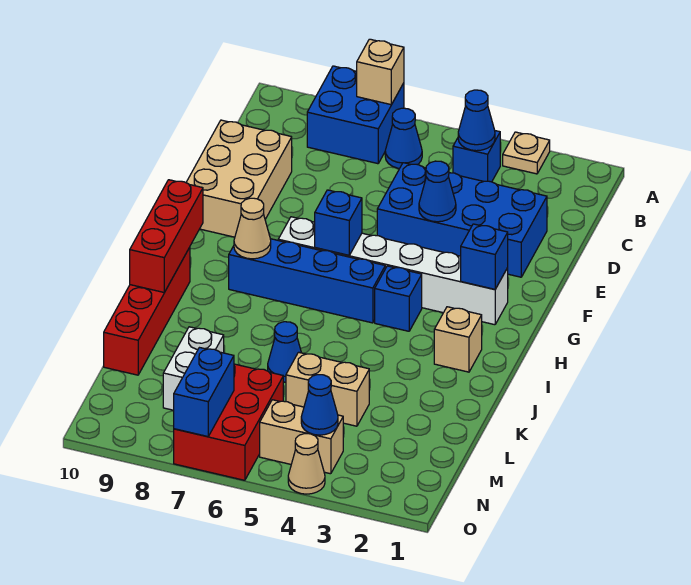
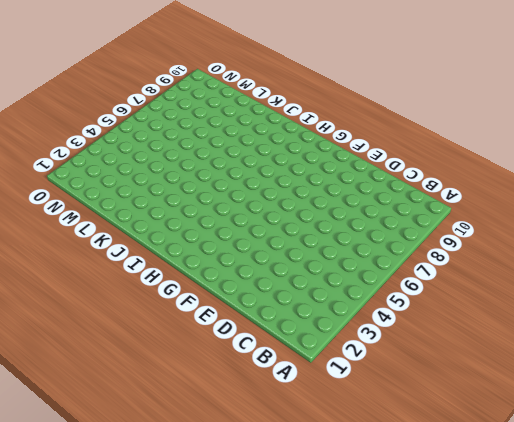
none -> tan 1x1 plate [503,132,550,174]
none -> blue 2x2 brick [307,66,404,164]
none -> blue 1x1 brick [453,131,500,182]

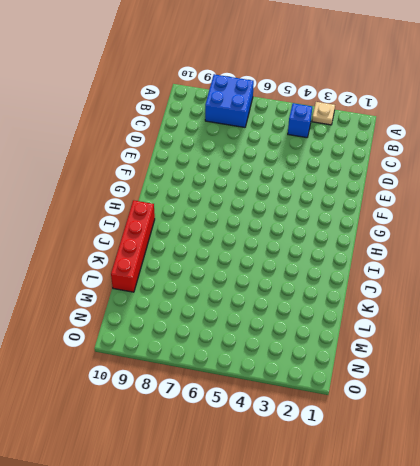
none -> blue 1x1 cone [385,108,422,168]
none -> blue 2x4 brick [377,163,547,277]
none -> tan 2x3 brick [186,120,292,237]

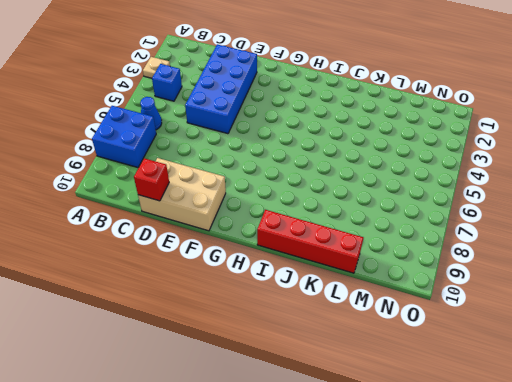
red 1x1 brick [134,158,169,201] -> none
none -> white 1x6 brick [278,217,508,325]
none -> blue 1x1 brick [375,266,422,331]
none -> blue 1x4 brick [229,239,385,323]

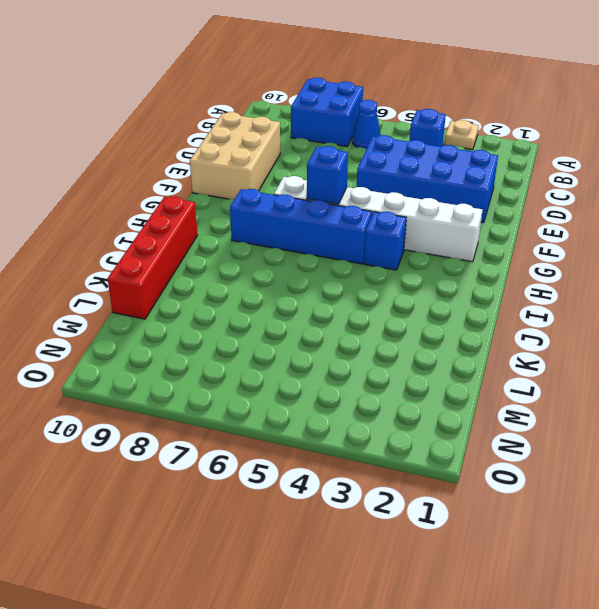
none -> tan 1x1 brick [434,307,482,372]
none -> blue 1x1 cone [268,322,301,382]
none -> tan 1x2 brick [286,352,369,426]

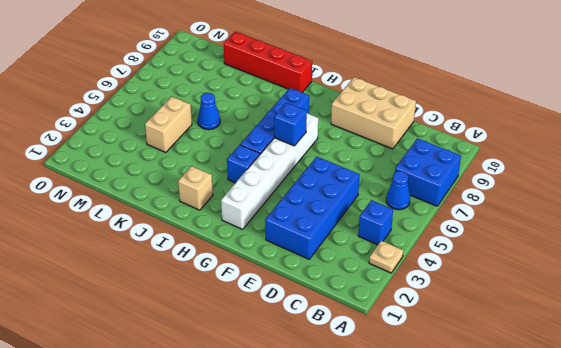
none -> white 1x2 brick [163,327,224,410]
none -> red 2x3 brick [174,364,283,480]
none -> tan 1x2 brick [260,400,343,474]

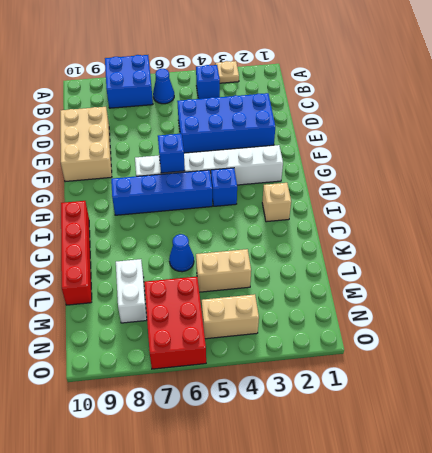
none -> tan 1x1 cone [288,434,325,494]
none -> tan 1x1 brick [357,39,404,105]
none -> blue 1x1 cone [458,90,495,151]

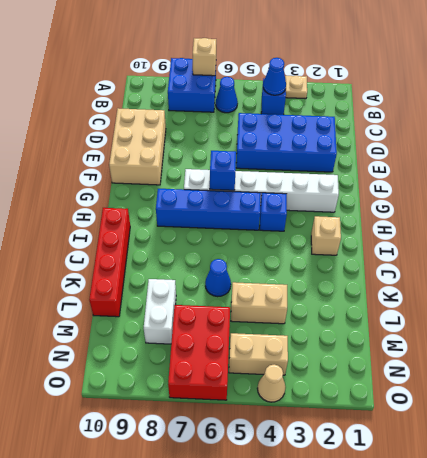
none -> blue 1x1 cone [419,161,456,222]
none -> blue 1x1 brick [461,224,508,289]
none -> tan 1x1 cone [234,198,271,259]

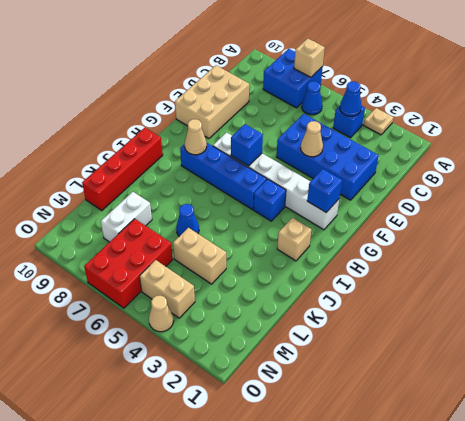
tan 1x1 cone [301,121,323,157] -> blue 1x1 cone [419,161,456,222]
none -> red 1x3 brick [130,180,203,292]
none -> blue 1x1 cone [301,375,338,435]
none -> blue 1x2 brick [174,348,234,436]

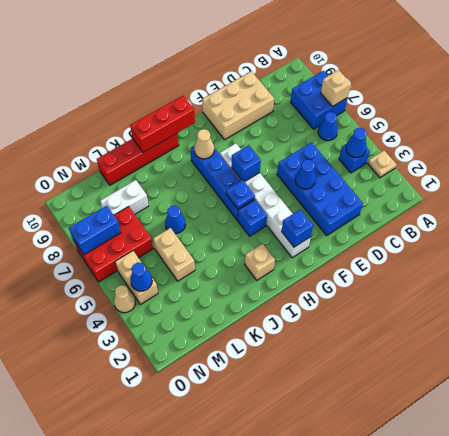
blue 1x1 plate [226,180,255,209] -> none

